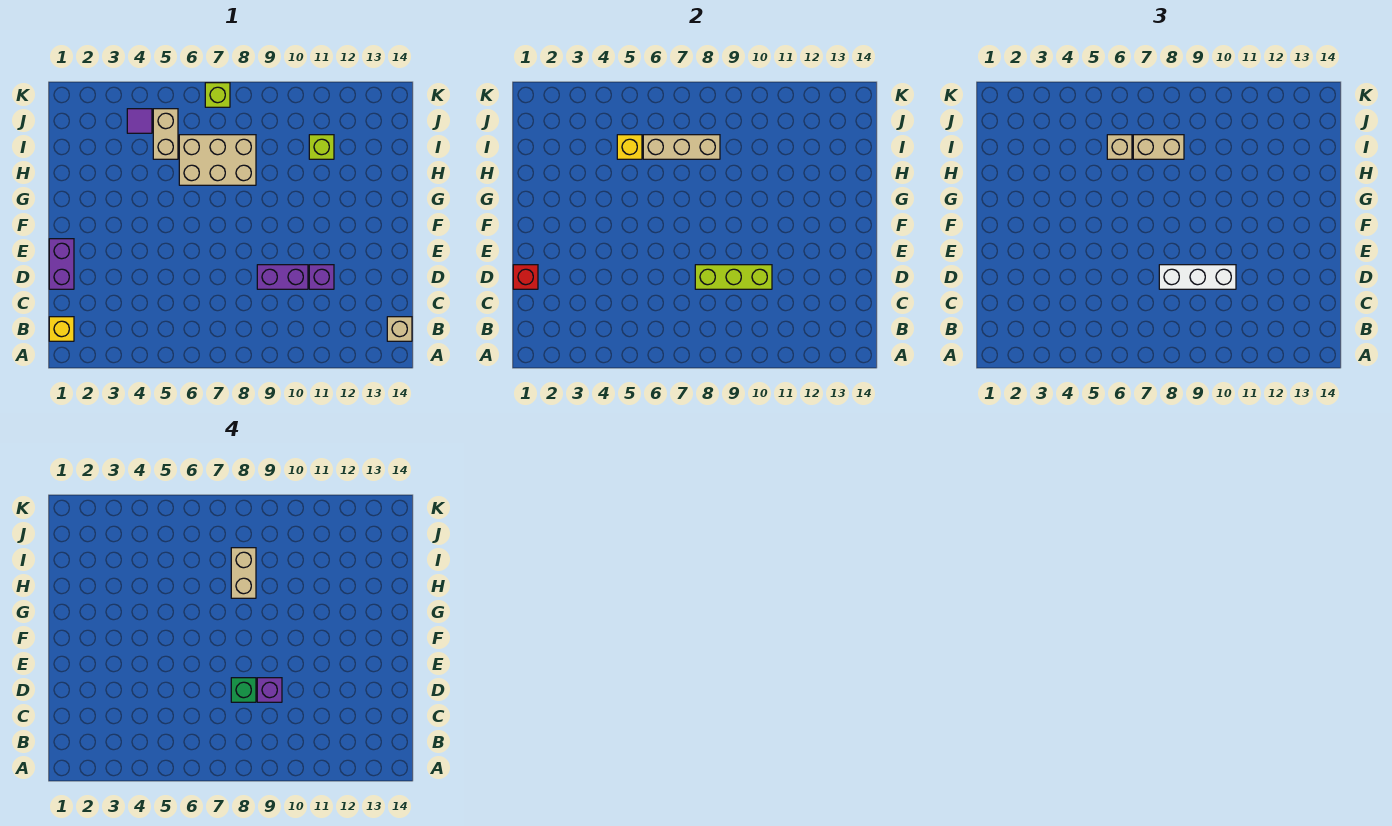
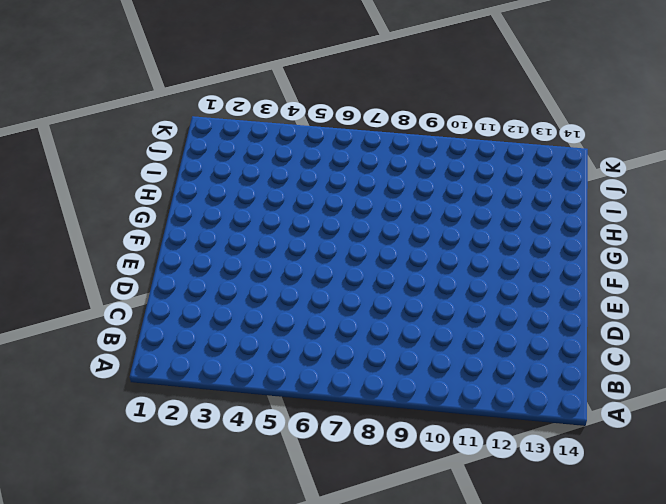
none -> yellow 1x1 brick [49,317,74,341]
none -> tan 1x1 brick [387,317,412,341]
none -> purple 1x2 brick [49,239,74,289]

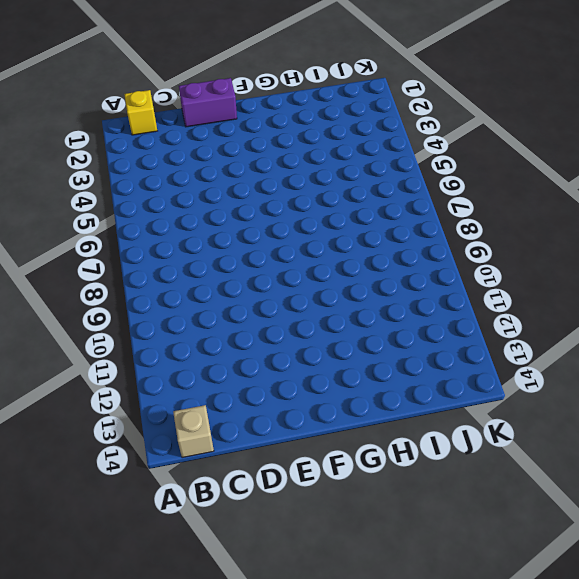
none -> purple 1x2 brick [257,265,308,289]
none -> purple 1x1 brick [309,265,334,289]
none -> tan 2x3 brick [179,135,256,185]

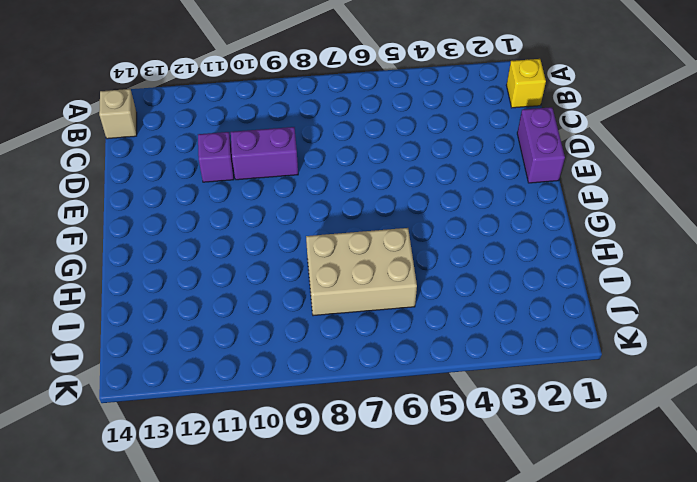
none -> tan 1x2 brick [153,109,178,159]
none -> lime 1x1 brick [309,135,334,159]
none -> purple 1x1 tile [127,109,152,133]

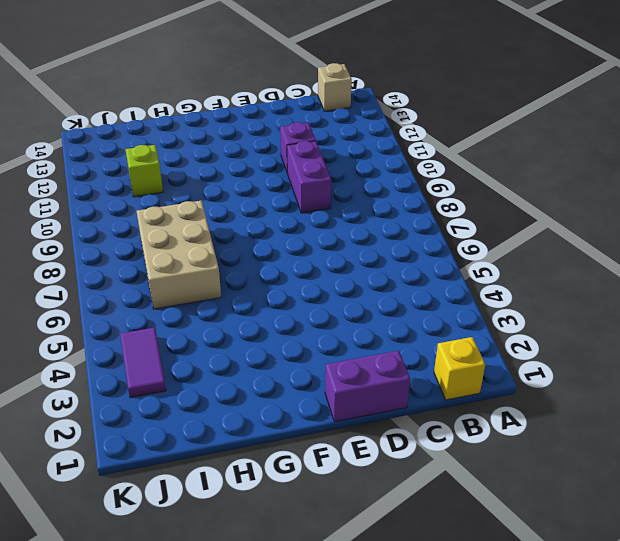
purple 1x2 tile [120,327,166,398] -> purple 1x1 tile [127,109,152,133]
none -> tan 1x2 brick [153,109,178,159]
none -> lime 1x1 brick [205,83,230,107]
none -> red 1x1 brick [513,265,538,289]

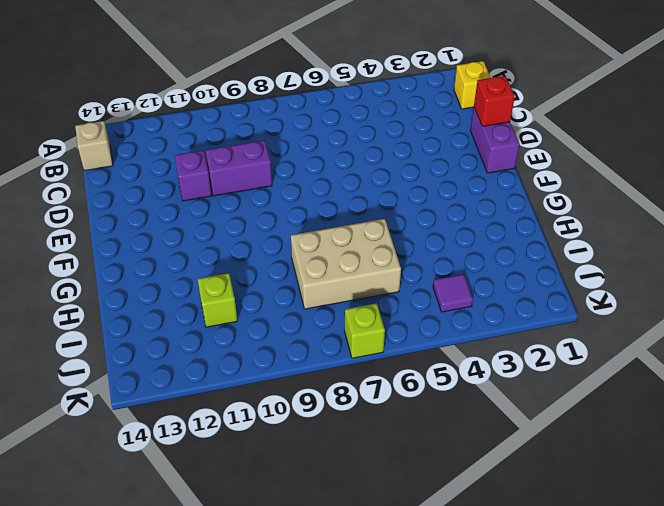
none -> tan 1x2 brick [153,109,178,159]
none -> lime 1x3 brick [695,265,772,289]
none -> yellow 1x1 brick [617,135,642,159]

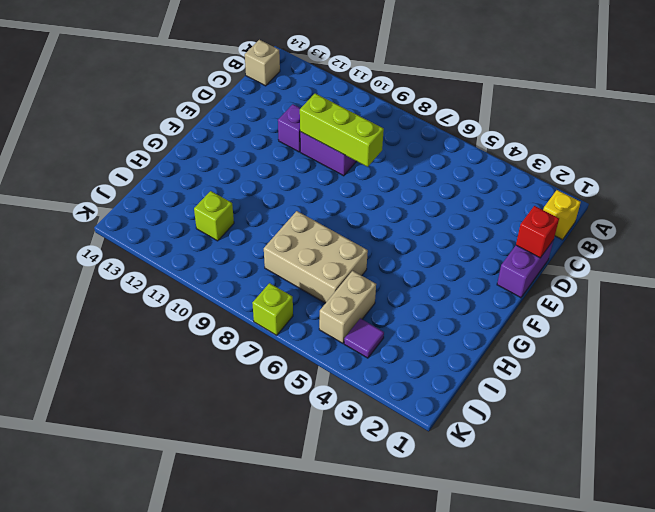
none -> yellow 1x1 brick [617,135,642,159]
none -> tan 1x3 brick [643,135,720,159]
none -> white 1x3 brick [1159,265,1236,289]

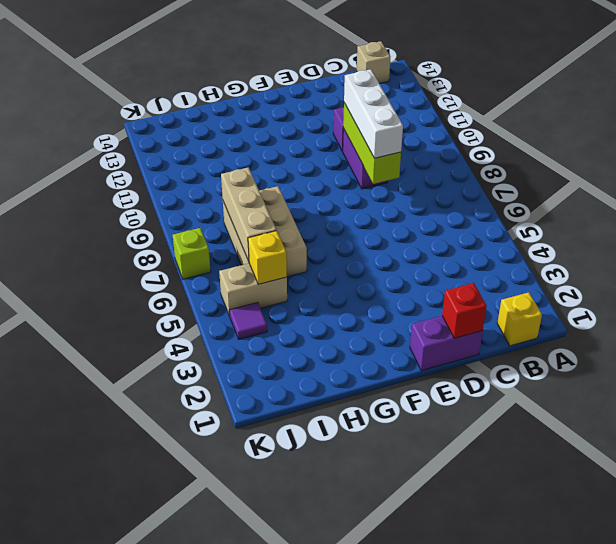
none -> lime 1x1 brick [309,135,334,159]
none -> tan 1x1 brick [1107,135,1132,159]
none -> tan 1x2 brick [1133,135,1184,159]

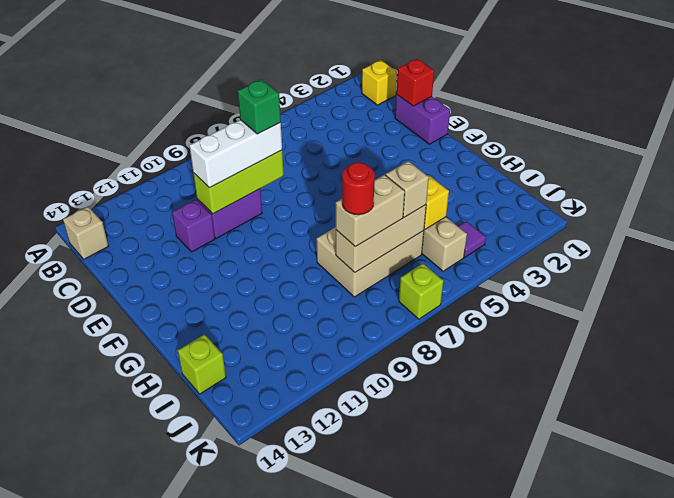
red 1x1 round brick [342,162,375,215] -> tan 1x2 brick [231,548,256,598]
lime 1x1 brick [178,334,226,394] -> lime 1x1 brick moved to [309,135,334,159]
none -> purple 1x1 brick [257,678,282,702]

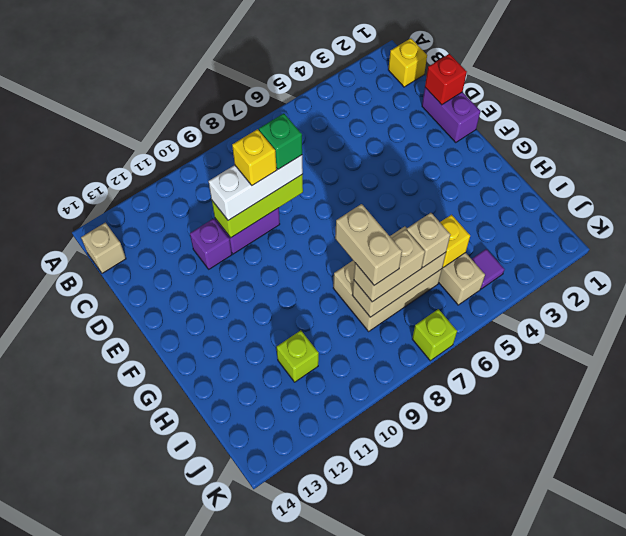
yellow 1x1 brick [232,129,277,185] -> purple 1x1 brick [257,678,282,702]

